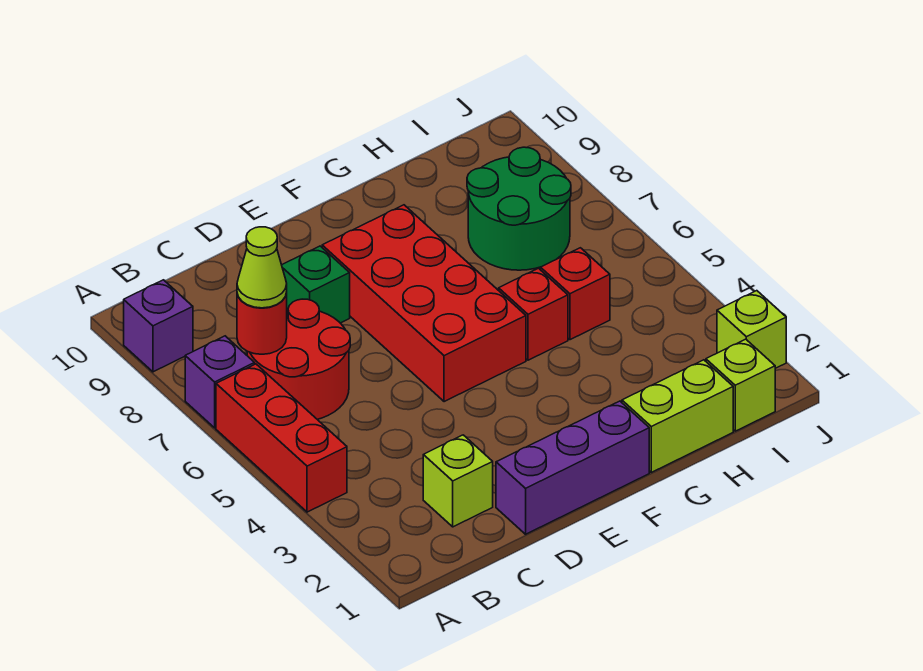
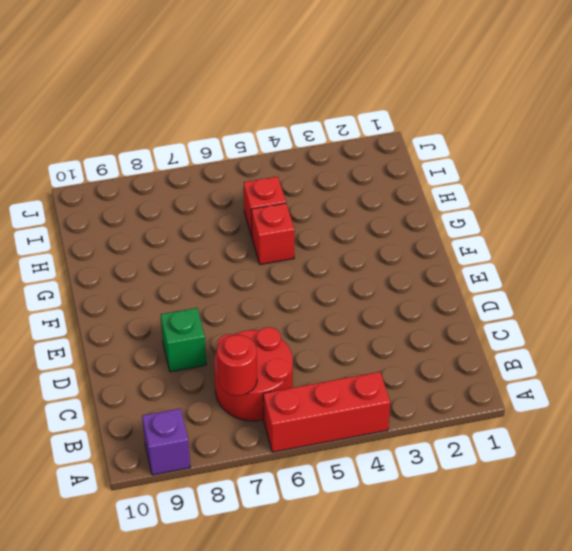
none -> purple 1x1 brick [185,336,255,428]
none -> lime 1x1 brick [423,435,493,527]
none -> purple 1x3 brick [496,401,649,534]

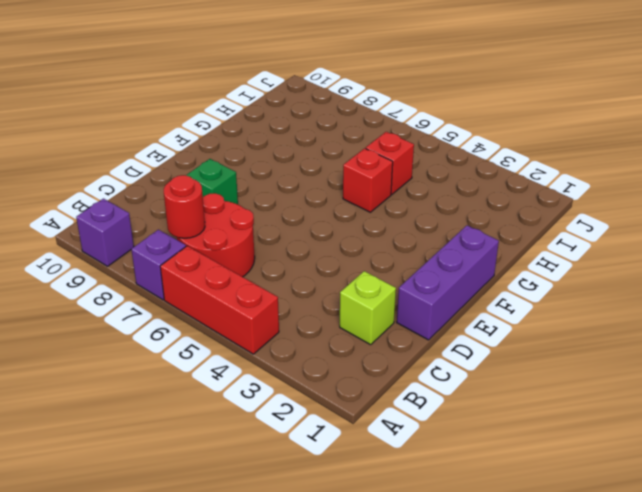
none -> red 2x4 brick [322,205,526,402]
none -> lime 1x2 brick [622,360,733,472]
none -> green 2x2 round brick [467,147,571,270]

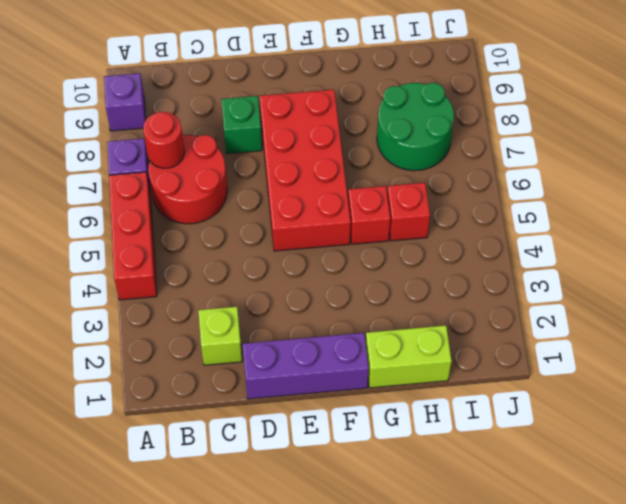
none -> lime 1x1 brick [706,339,775,431]
none -> lime 1x1 brick [717,291,786,368]
none -> lime 1x1 cone [237,227,287,308]

